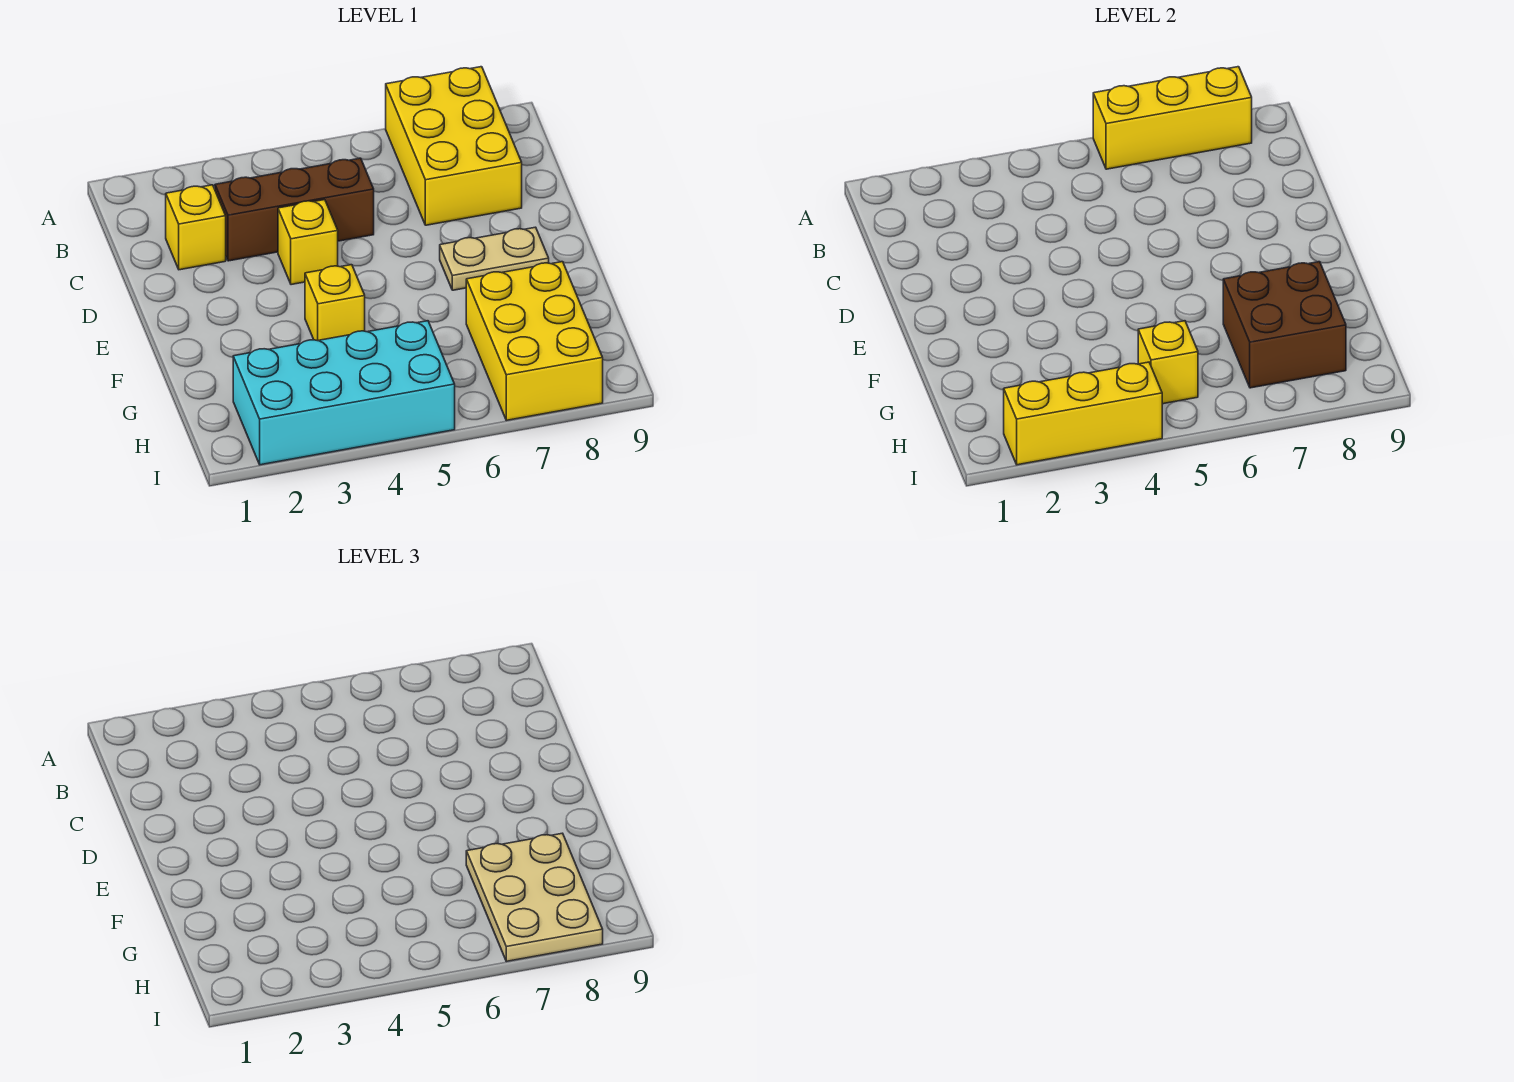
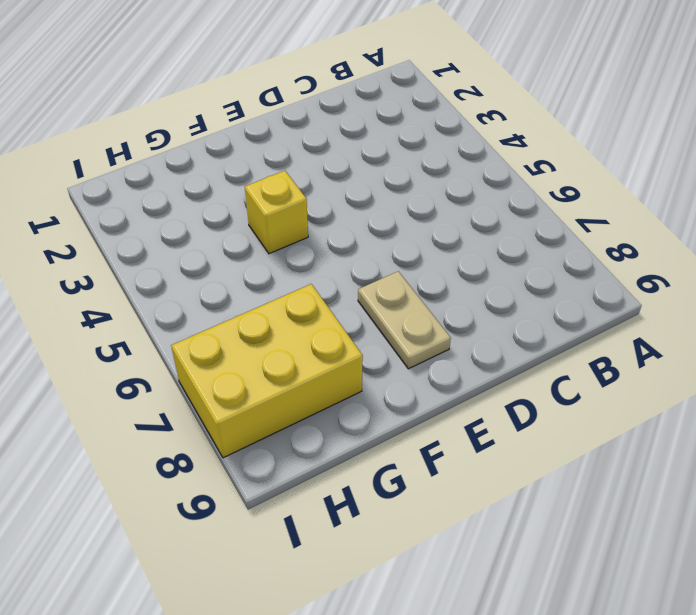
none -> yellow 2x3 brick [386,67,522,225]
none -> yellow 1x1 brick [166,185,226,270]
none -> brown 1x3 brick [215,158,374,261]

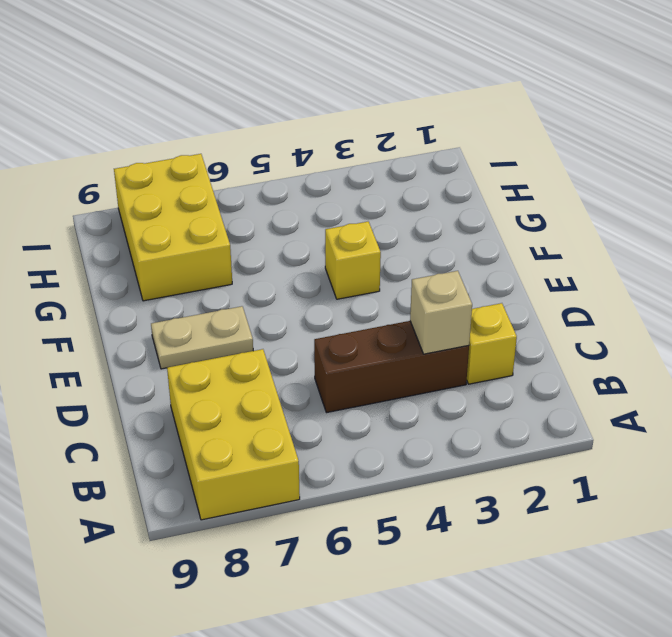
tan 1x1 brick [410,271,472,354] -> none
none -> yellow 1x1 brick [278,200,338,285]
none -> cyan 2x4 brick [233,321,455,465]
none -> yellow 1x3 brick [1093,67,1252,169]

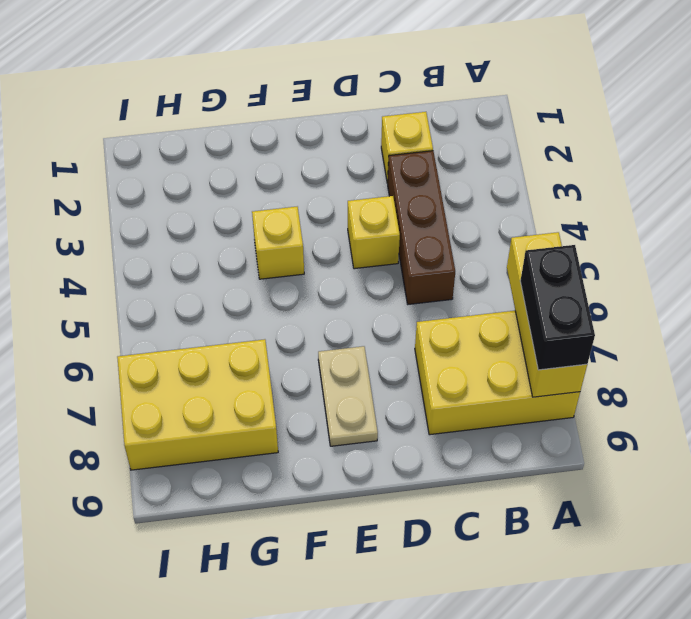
black 1x2 brick [520,245,595,370] -> none
none -> cyan 2x4 brick [233,321,455,465]
none -> brown 2x2 brick [1223,262,1346,388]
none -> yellow 1x1 brick [1138,321,1198,404]

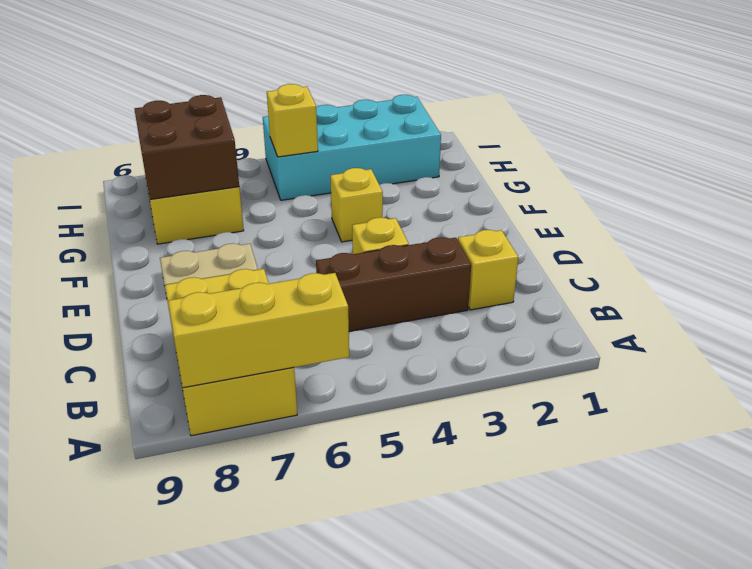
none -> yellow 1x3 brick [1004,362,1162,465]
none -> tan 2x3 plate [466,833,603,961]

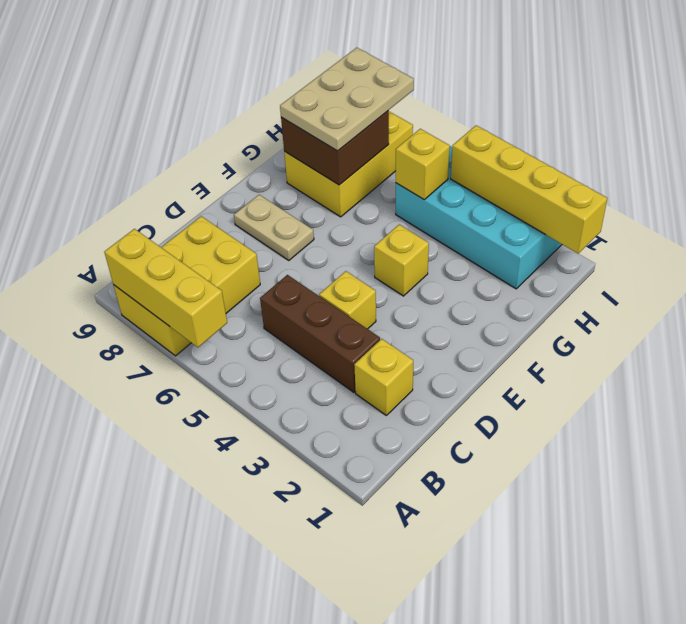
yellow 1x4 brick [451,125,607,254] -> yellow 1x3 brick [1004,362,1162,465]

